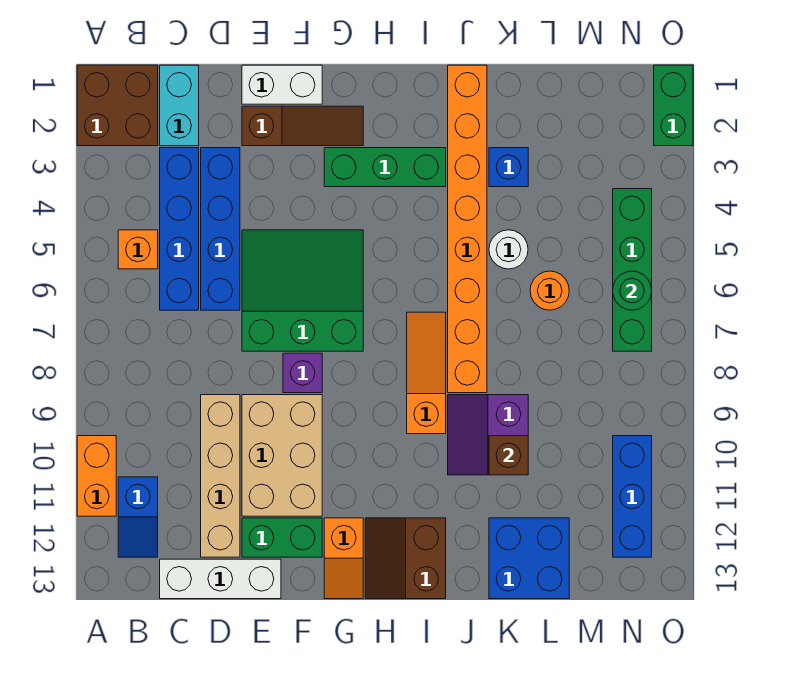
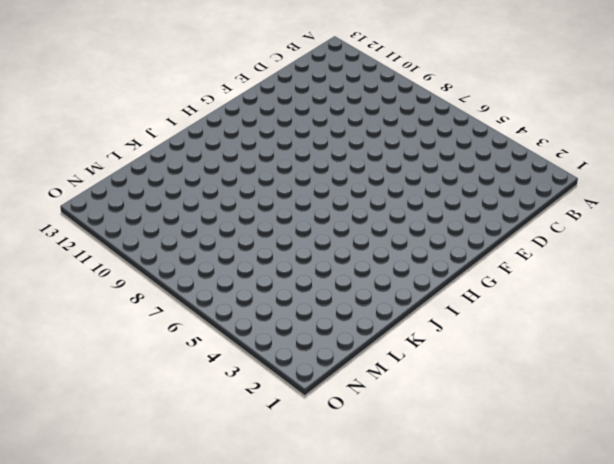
none -> brown 2x2 brick [77,65,158,146]
none -> orange 1x2 brick [77,436,116,516]
none -> orange 1x1 brick [118,230,158,269]
none -> blue 1x2 slope [118,477,158,557]

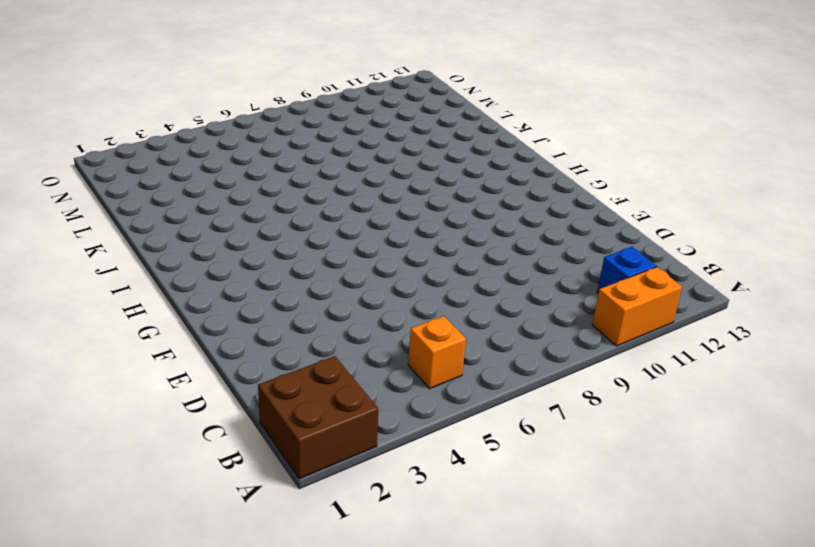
none -> cyan 1x2 brick [160,65,199,146]
none -> blue 1x4 brick [160,148,199,310]
none -> white 1x3 brick [160,559,281,599]
none -> blue 1x4 brick [201,148,240,310]

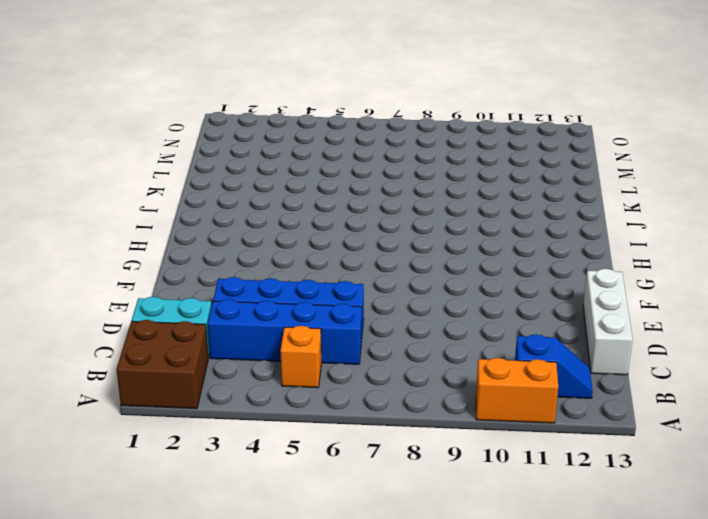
none -> tan 1x4 brick [201,395,240,557]
none -> white 1x2 brick [242,65,322,104]
none -> brown 1x3 slope [242,106,363,146]
none -> green 3x3 slope [242,230,363,351]

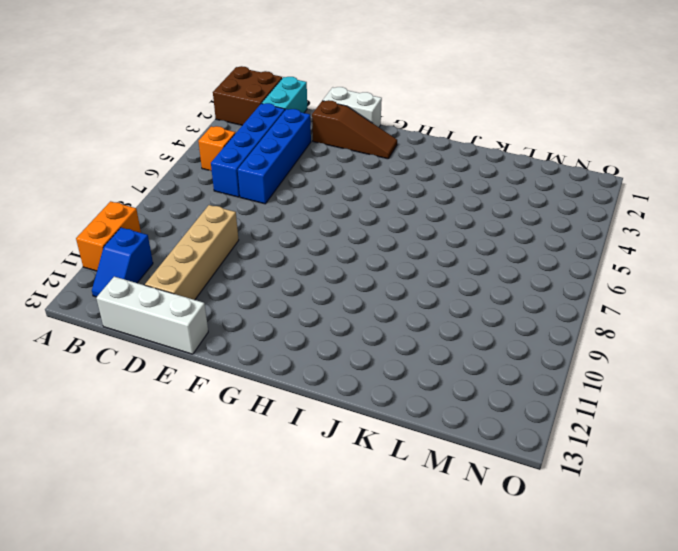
none -> green 3x3 slope [242,230,363,351]
none -> tan 2x3 brick [242,395,322,516]
none -> green 1x2 brick [242,518,322,557]
none -> purple 1x1 brick [283,353,322,393]

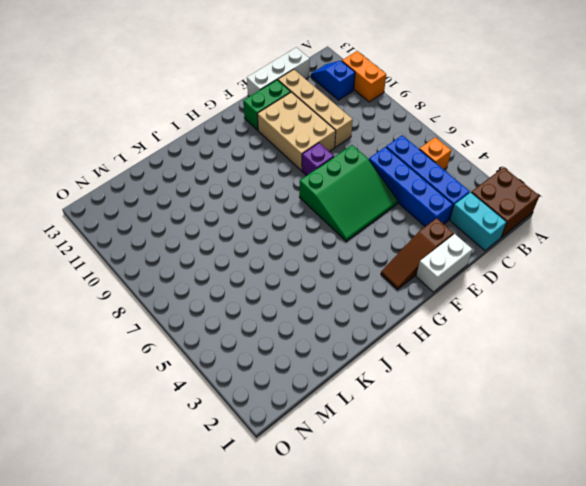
none -> green 1x3 brick [324,148,446,187]
none -> orange 1x2 slope [324,518,363,599]
none -> brown 2x2 slope [365,518,446,599]
none -> orange 1x3 slope [407,312,446,434]

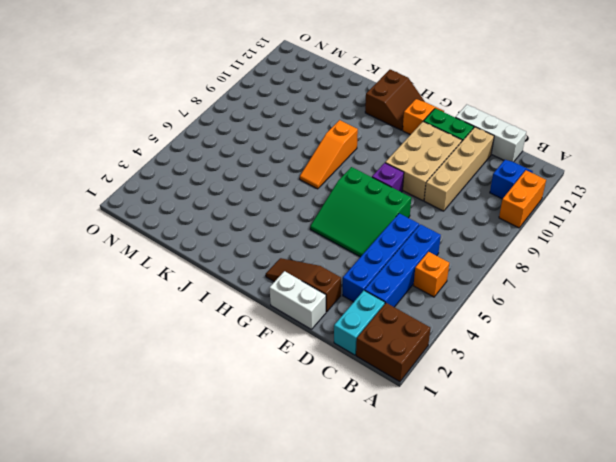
none -> green 1x3 brick [324,148,446,187]
none -> orange 1x8 brick [448,65,487,393]
none -> purple 2x2 slope [448,395,528,475]
none -> blue 1x1 brick [489,148,528,187]

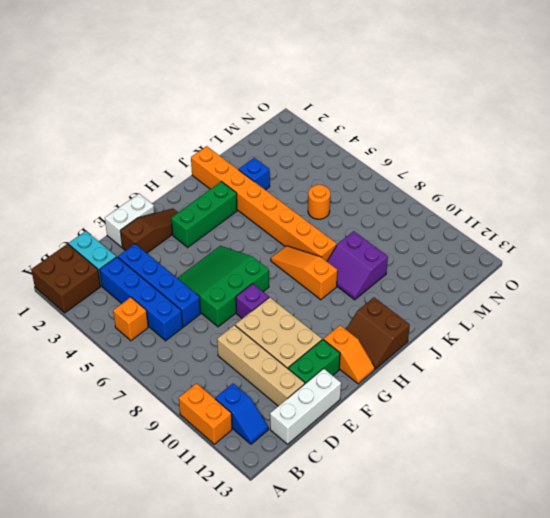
none -> white 1x1 round brick [489,230,528,269]
none -> blue 2x2 brick [489,518,569,599]
none -> green 1x4 brick [613,189,652,351]
none -> blue 1x3 brick [613,436,652,557]

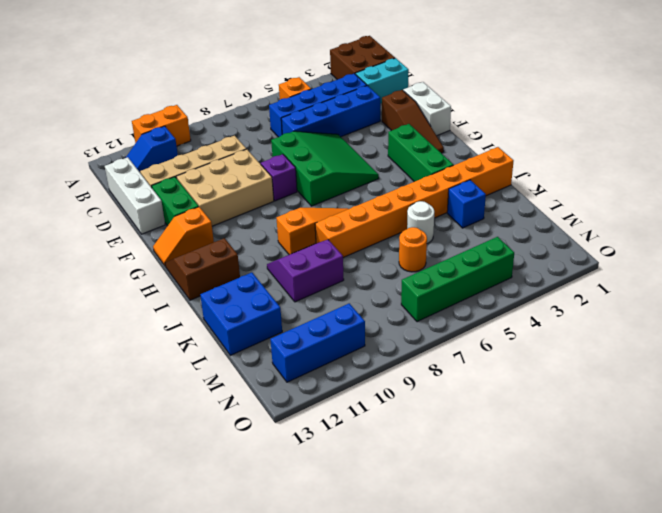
none -> green 1x2 brick [654,65,693,146]
none -> brown 1x1 brick [489,436,528,475]
none -> green 1x1 round brick [613,271,652,310]

